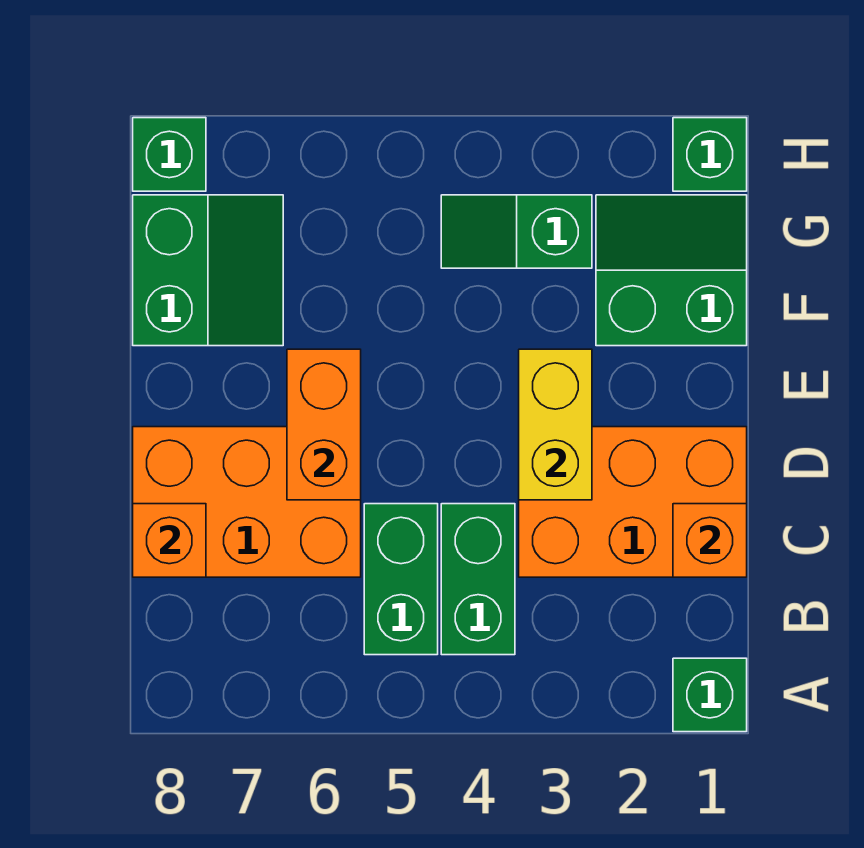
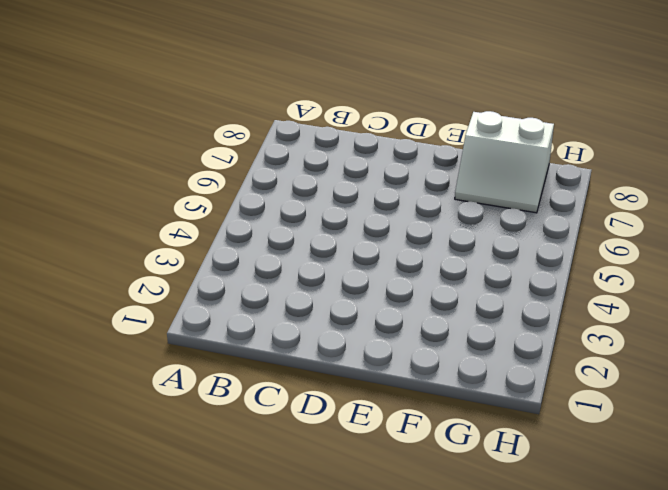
white 2x2 slope [455,111,554,213] -> green 2x2 slope [133,195,283,346]
none -> green 1x1 brick [673,658,747,732]
none -> green 1x2 brick [441,504,515,655]
none -> green 1x2 brick [364,504,438,655]

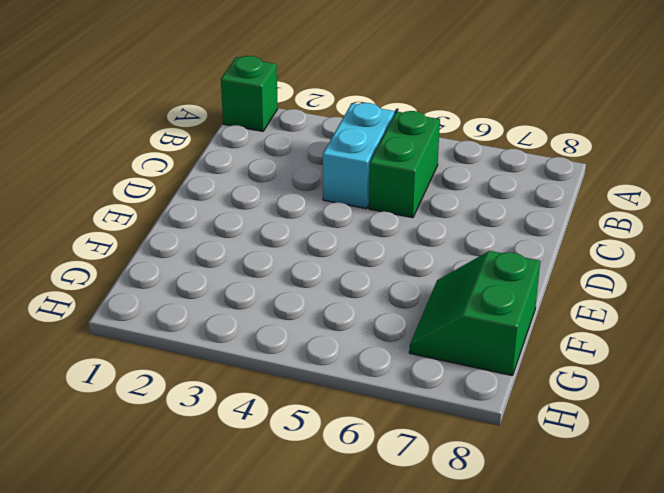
cyan 1x2 brick [323,103,394,209] -> green 1x2 brick [441,504,515,655]
none -> orange 2x3 brick [519,427,747,577]
none -> orange 2x3 brick [133,427,361,577]
none -> green 2x2 slope [596,195,747,346]

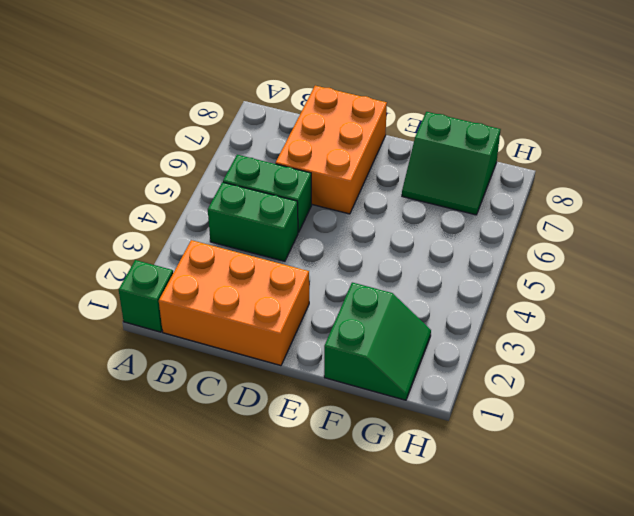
orange 2x3 brick [159,240,309,366] -> orange 2x3 brick turned to [519,427,747,577]
none -> green 1x2 slope [441,195,592,268]
none -> green 1x1 brick [673,118,747,191]
none -> green 1x1 brick [133,118,206,191]

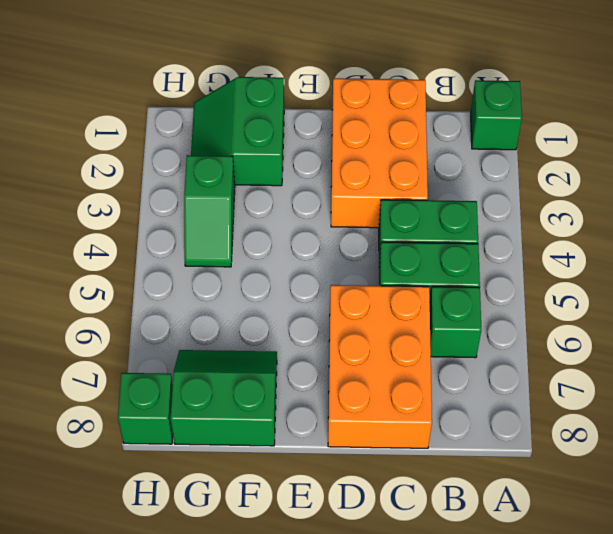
green 1x1 brick [430,287,481,358] -> green 1x1 brick moved to [673,118,747,191]
none -> orange 1x1 brick [673,504,747,577]
none -> orange 1x1 brick [133,504,206,577]
none -> yellow 1x2 brick [519,349,592,500]

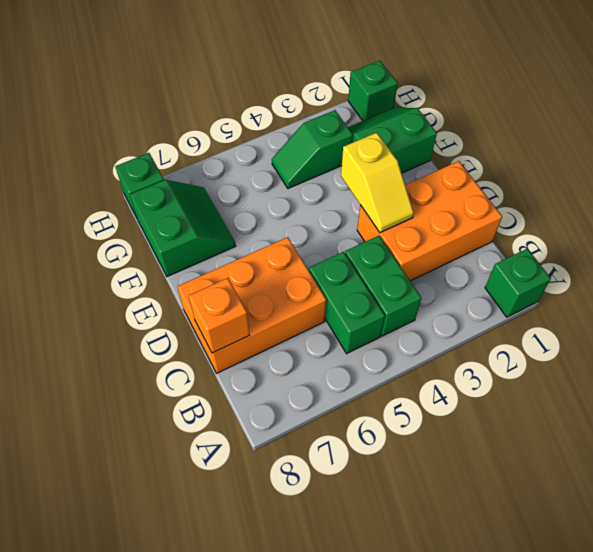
yellow 1x2 slope [341,133,414,233] -> yellow 1x2 brick [519,349,592,500]
none -> orange 1x1 brick [673,504,747,577]
none -> orange 1x2 brick [287,349,361,500]

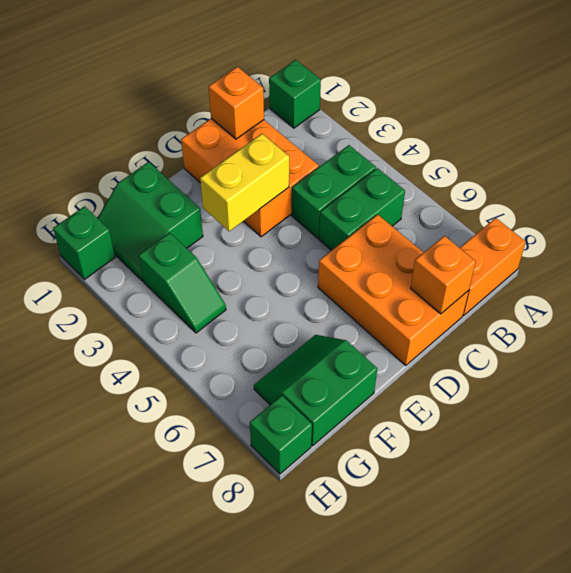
orange 1x2 brick [460,218,526,315] -> orange 1x2 brick moved to [287,349,361,500]

